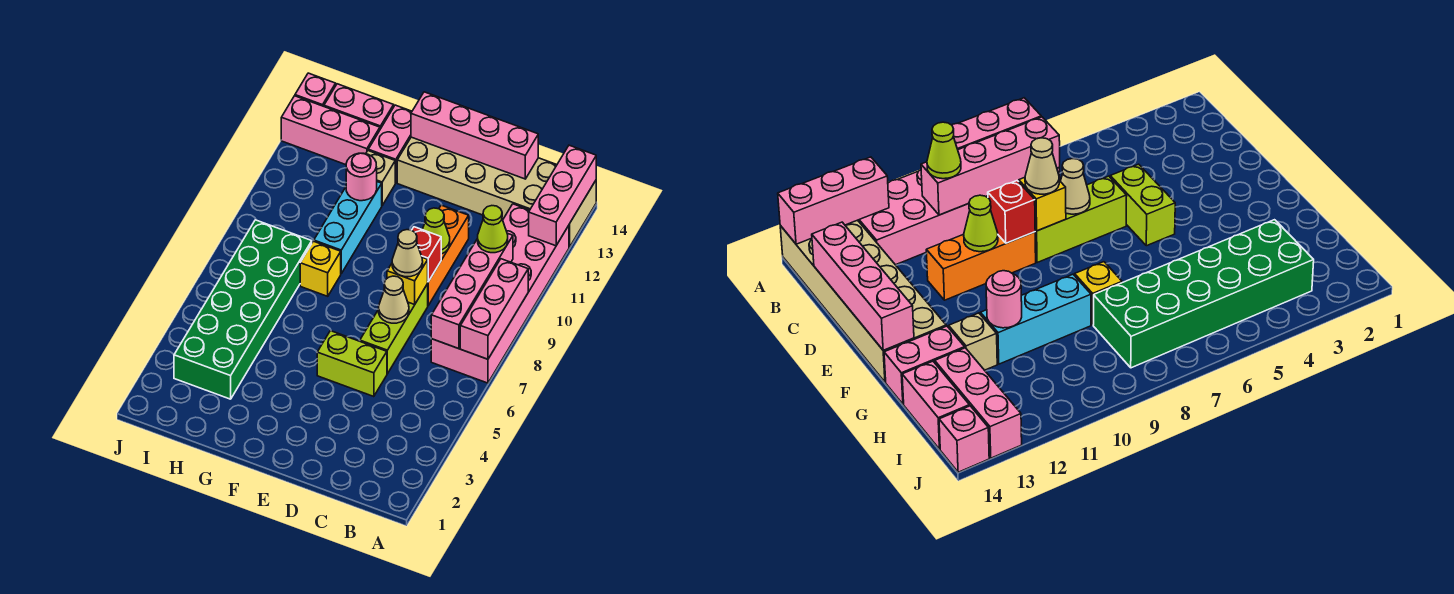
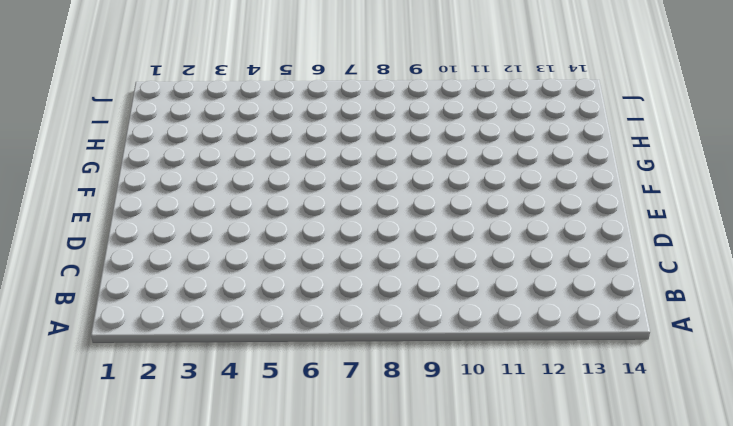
none -> pink 2x6 brick [431,204,569,383]
none -> tan 2x6 brick [397,137,596,247]
none -> lime 1x2 brick [317,331,387,397]

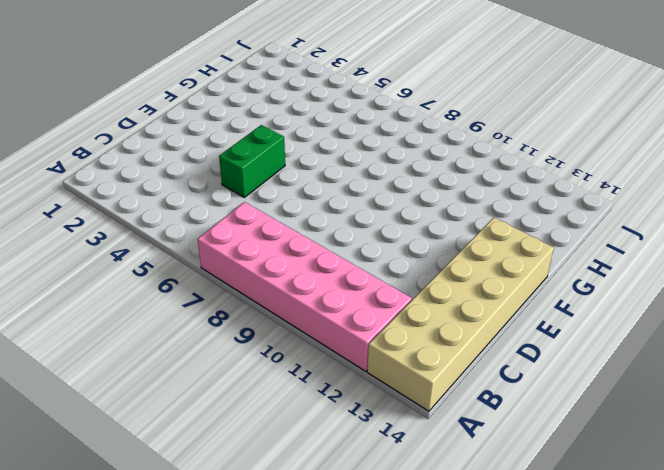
green 1x2 brick [219,125,285,197] -> lime 1x2 brick [317,331,387,397]
none -> lime 1x3 brick [360,284,428,374]
none -> orange 1x3 brick [428,205,469,305]
none -> yellow 1x1 brick [300,241,341,296]

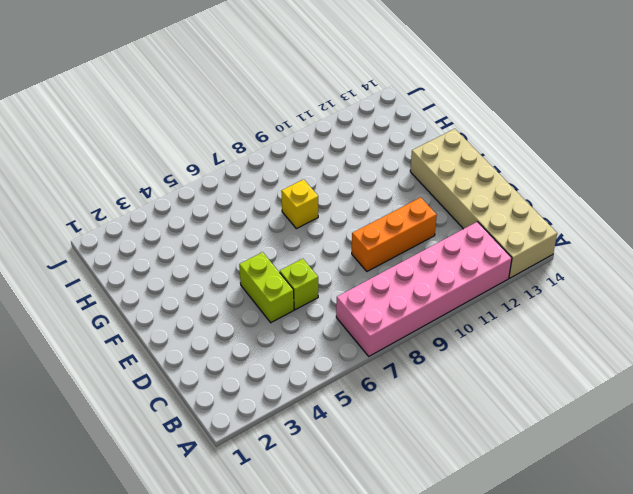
lime 1x1 brick [280,259,318,310] -> lime 1x3 brick [360,284,428,374]
none -> cyan 1x3 brick [314,182,382,273]
none -> tan 1x1 brick [366,151,395,205]
none -> pink 1x2 brick [368,105,412,183]

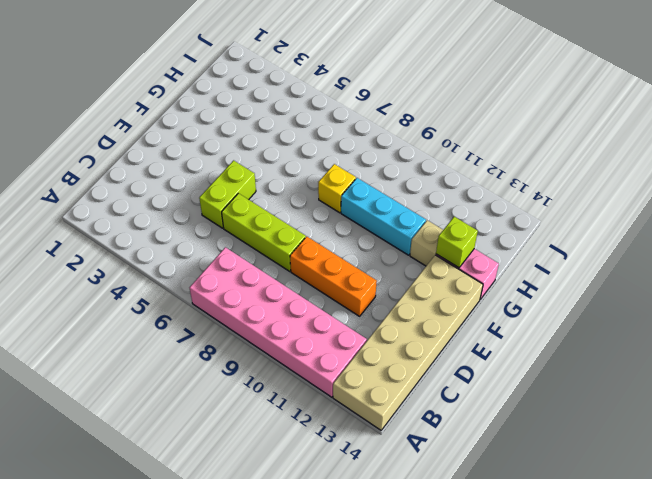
lime 1x1 brick [436,217,478,268] -> none
none -> green 2x6 brick [174,220,312,399]
none -> pink 1x3 brick [281,96,380,165]
none -> pink 1x2 brick [324,84,394,129]

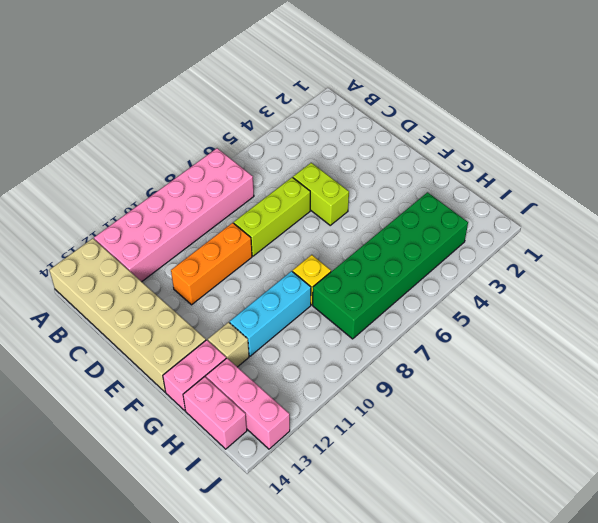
none -> pink 1x1 brick [295,73,336,106]
none -> pink 1x3 brick [460,259,528,359]
none -> pink 1x3 brick [529,145,596,246]

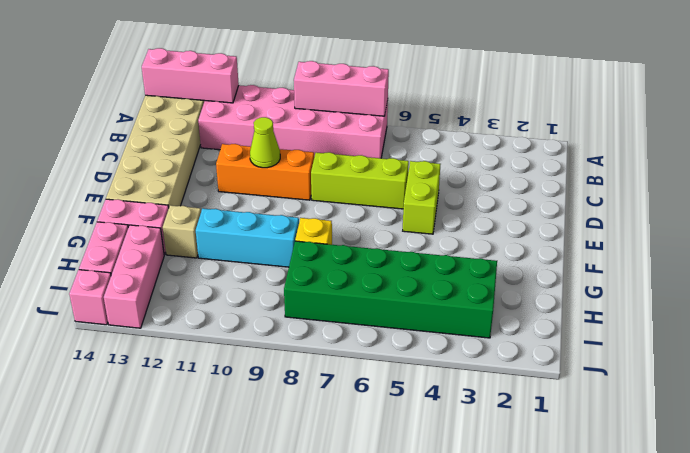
none -> pink 1x4 brick [431,234,513,349]
none -> pink 1x4 brick [411,92,538,179]
none -> tan 1x1 cone [379,276,409,323]

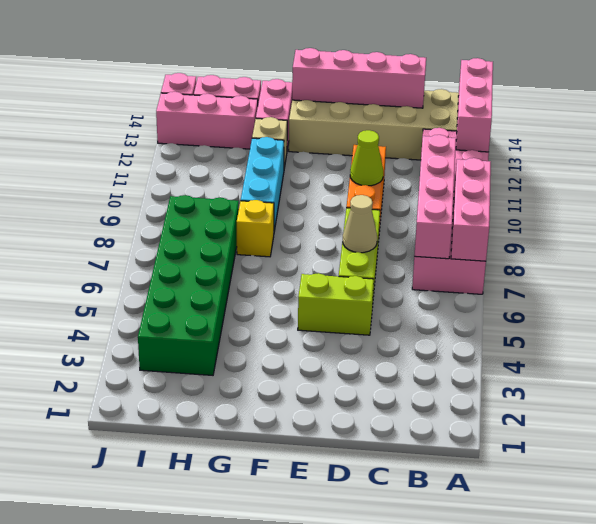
none -> yellow 1x1 brick [387,258,428,305]
none -> red 1x1 brick [412,227,441,282]
none -> pink 1x1 round brick [346,153,377,201]

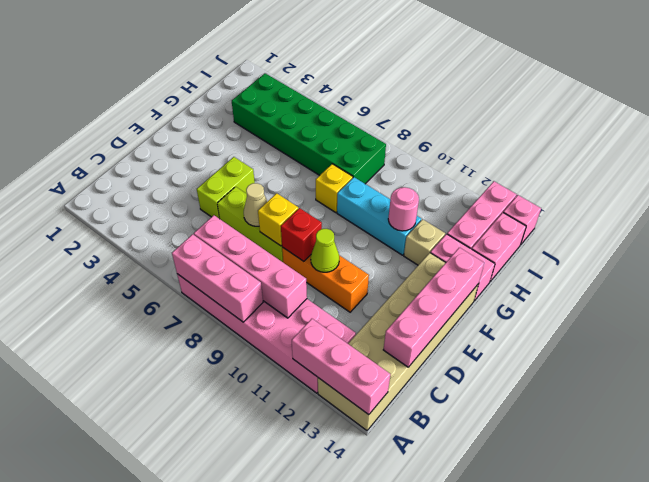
none -> lime 1x1 cone [478,206,508,253]
none -> tan 1x1 cone [392,230,423,277]

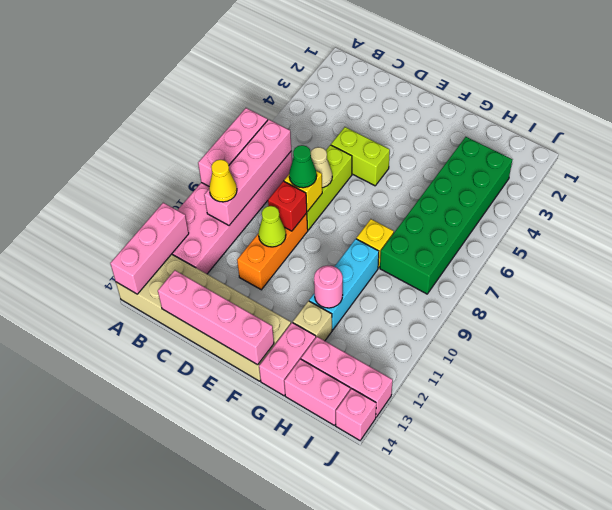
yellow 1x1 cone [209,160,237,202] -> lime 1x1 cone [478,206,508,253]
green 1x1 cone [289,145,317,188] -> tan 1x1 cone [392,230,423,277]

